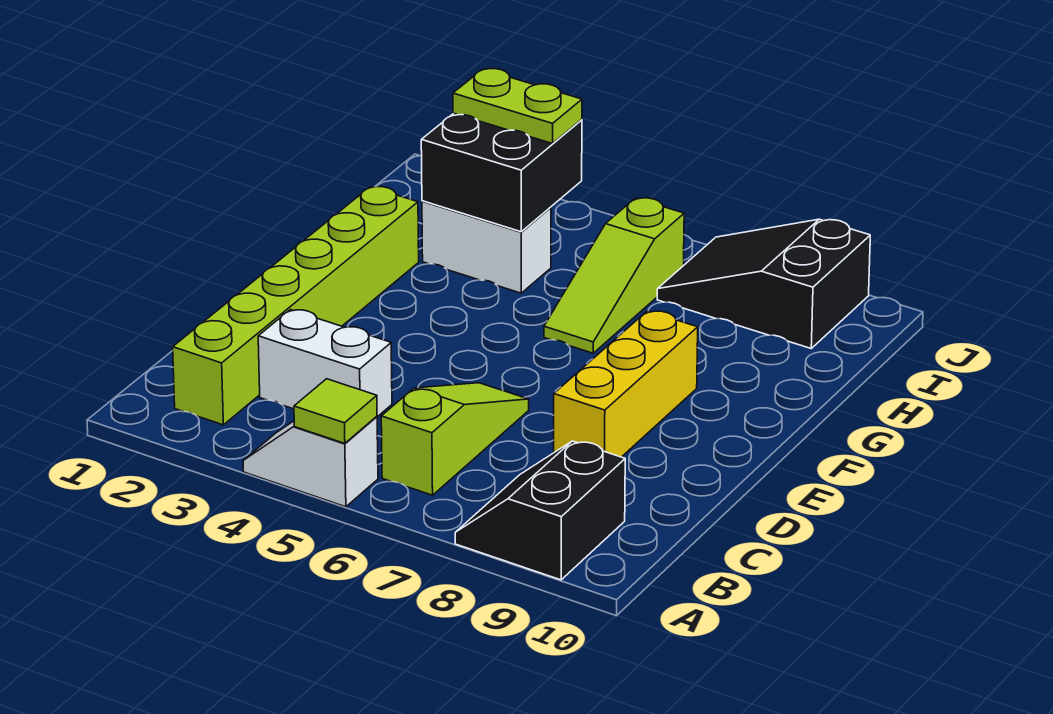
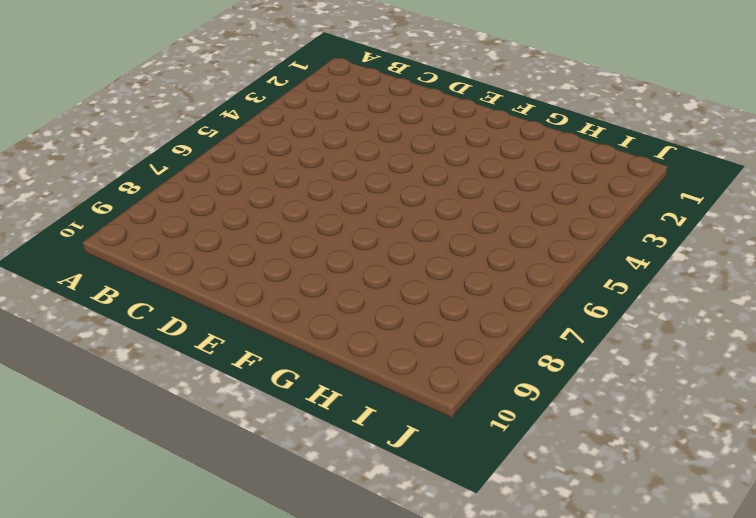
none -> white 1x2 slope [243,416,378,507]
none -> black 2x2 slope [455,441,625,580]
none -> lime 1x6 brick [173,187,419,425]

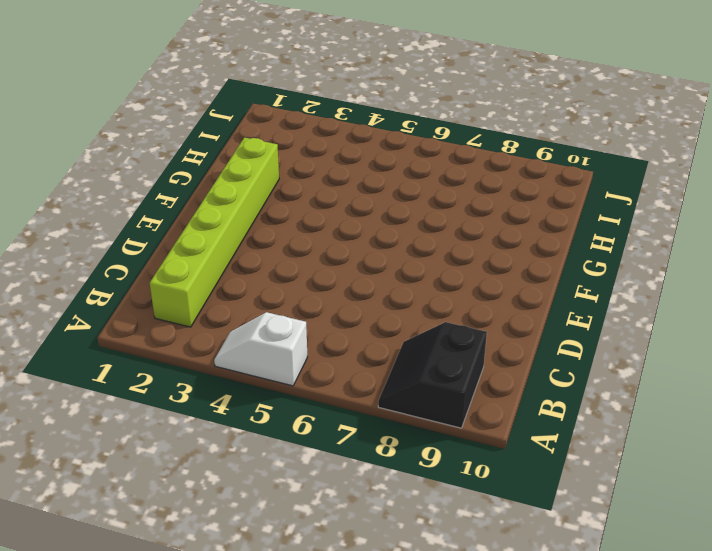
none -> lime 1x3 slope [381,383,529,495]
none -> white 1x2 brick [258,310,392,417]
none -> yellow 1x3 brick [554,311,698,457]

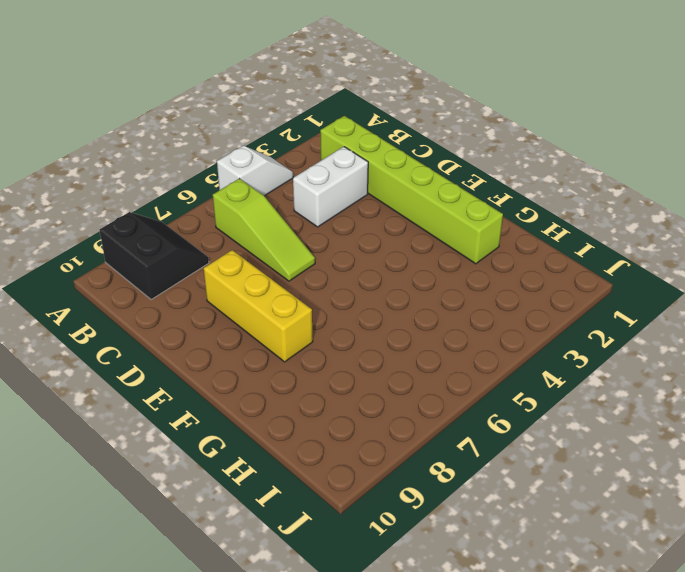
none -> lime 1x3 slope [544,198,684,353]
none -> white 1x2 brick [422,201,551,293]
none -> black 2x3 slope [657,219,870,348]

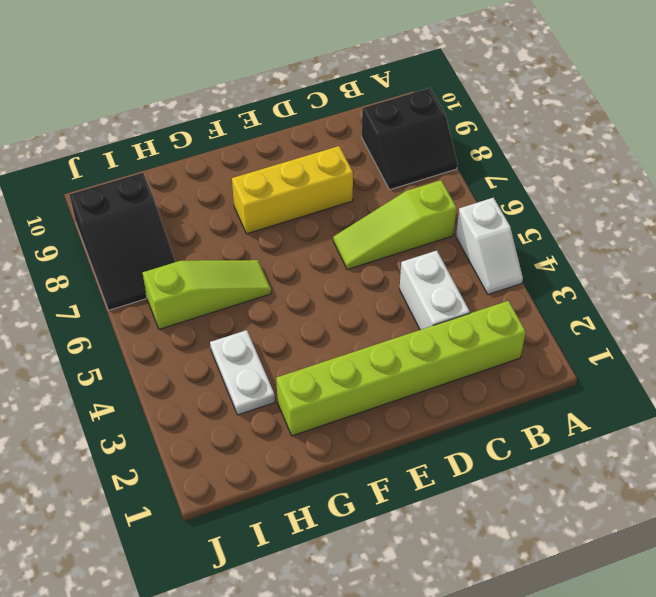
white 1x2 plate [210,330,275,415] -> white 1x2 brick [422,201,551,293]
none -> lime 1x1 tile [294,379,377,443]
none -> black 2x2 brick [421,113,582,232]
none -> lime 1x2 plate [453,69,582,144]

